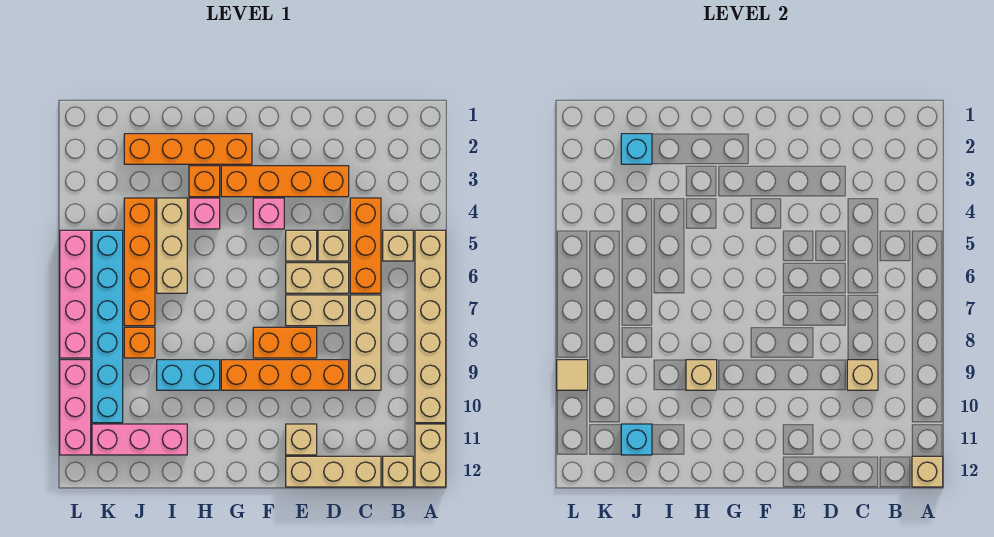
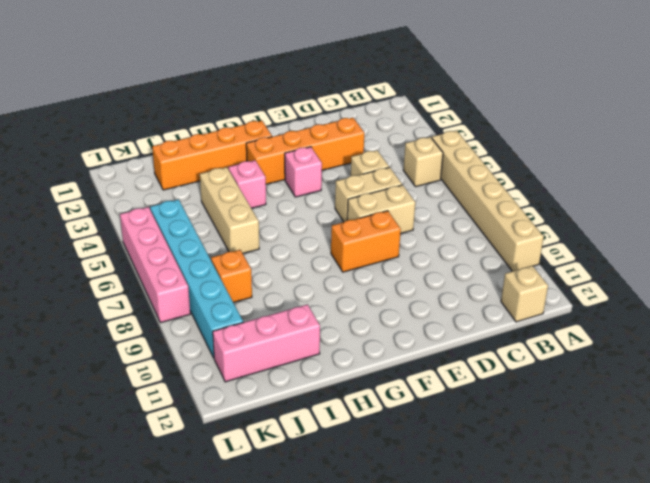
none -> tan 1x2 brick [415,424,446,487]
none -> orange 1x3 brick [350,198,381,293]
none -> tan 1x3 brick [350,295,381,390]
none -> tan 1x3 brick [286,456,381,487]

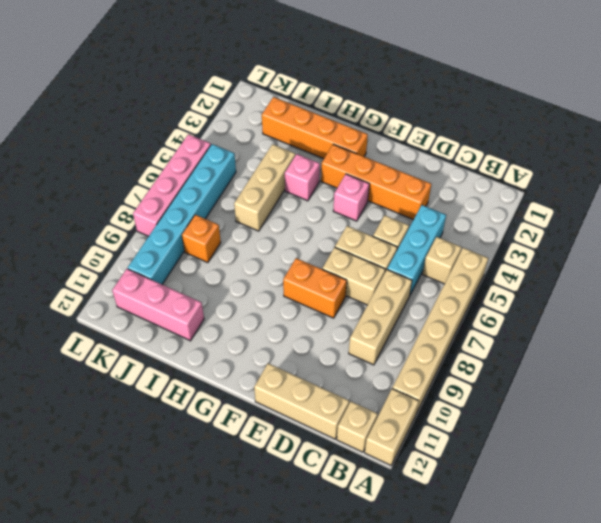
cyan 1x3 brick [387,205,446,295] -> orange 1x3 brick [350,198,381,293]
none -> orange 1x4 brick [221,360,349,390]
none -> tan 1x1 brick [286,230,317,261]
none -> tan 1x1 brick [286,424,317,455]
none -> orange 1x1 brick [189,166,220,197]

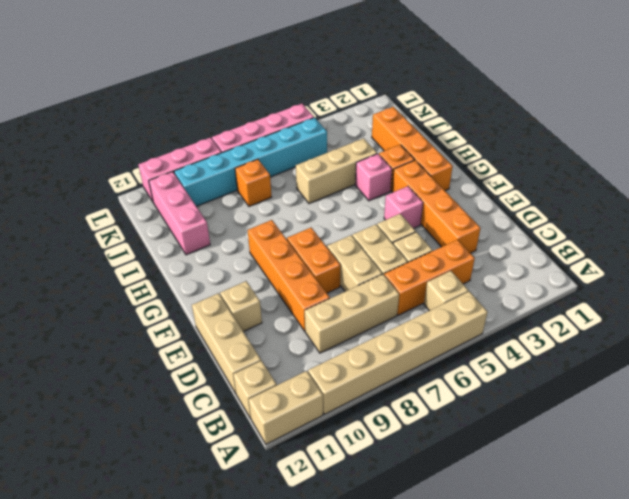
none -> cyan 1x2 brick [157,360,220,390]
none -> orange 1x4 brick [124,198,155,326]
none -> tan 1x1 brick [912,456,943,487]
none -> tan 1x1 brick [847,360,878,390]

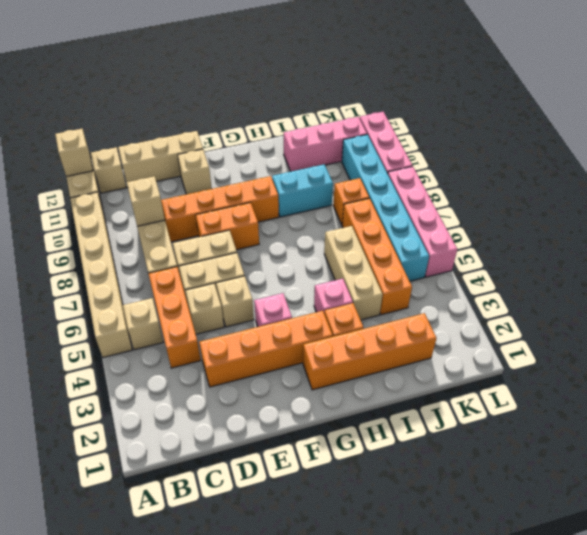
none -> tan 1x1 brick [686,360,717,390]
none -> cyan 1x1 brick [621,134,652,164]
none -> cyan 1x1 brick [621,424,652,455]
none -> tan 1x1 tile [557,360,588,390]

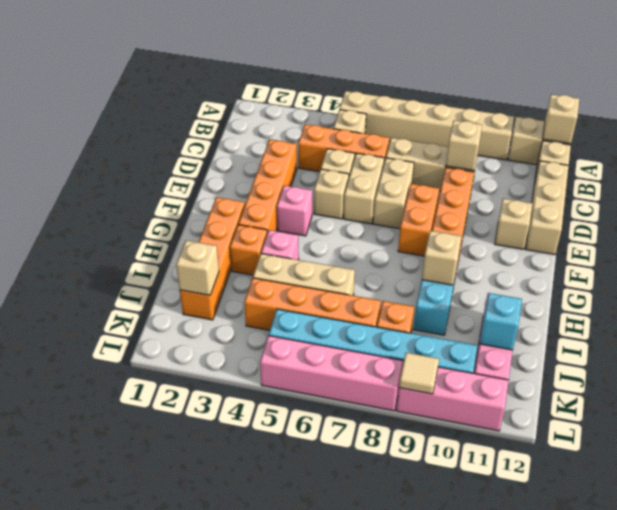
tan 1x1 brick [176,240,219,295] -> cyan 1x1 brick [621,134,652,164]

